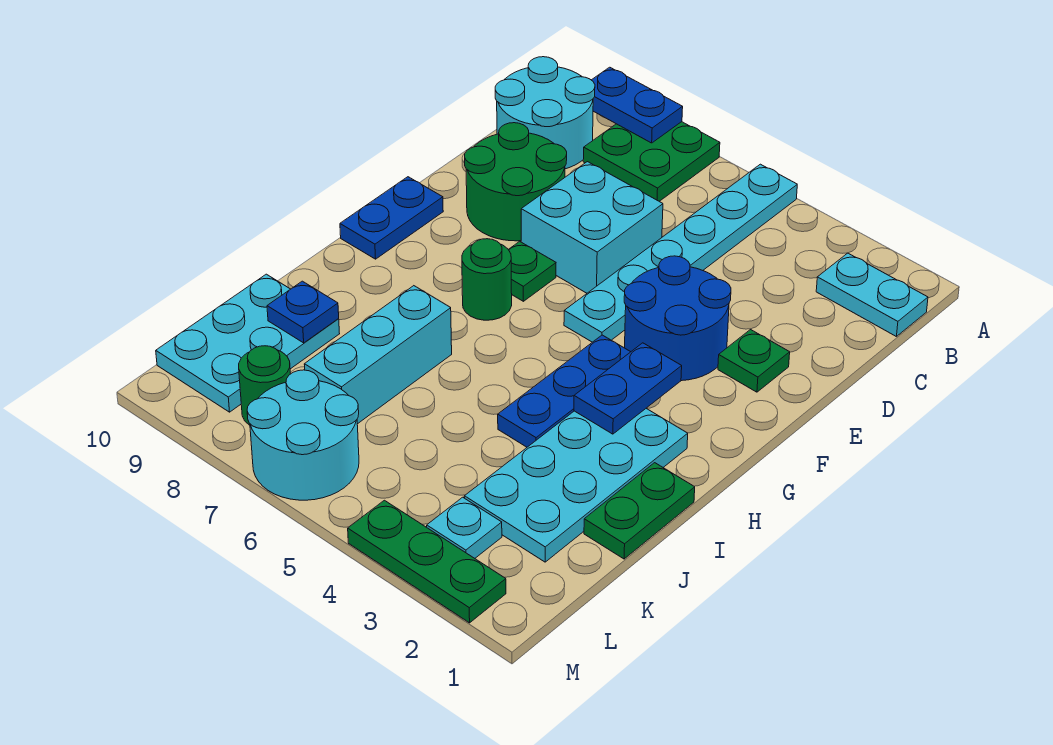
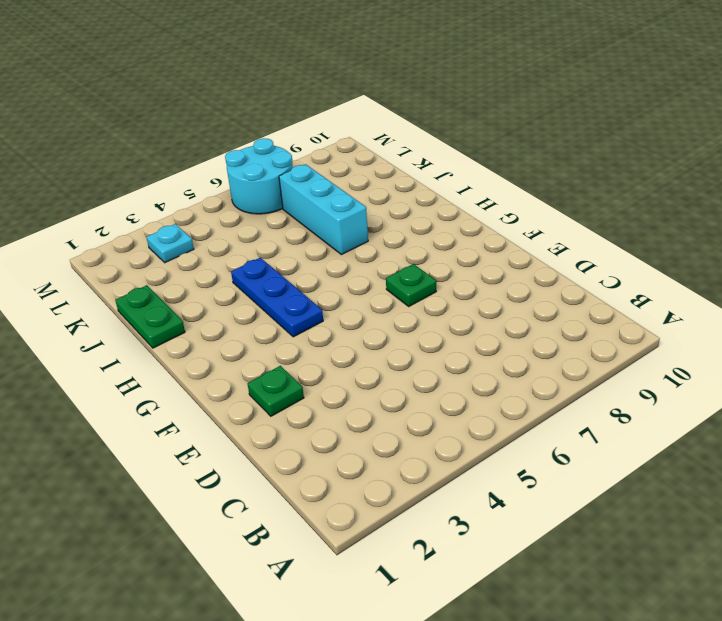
none -> cyan 1x6 plate [564,164,797,342]
none -> green 2x2 plate [583,122,720,201]
none -> cyan 1x2 plate [816,253,928,337]

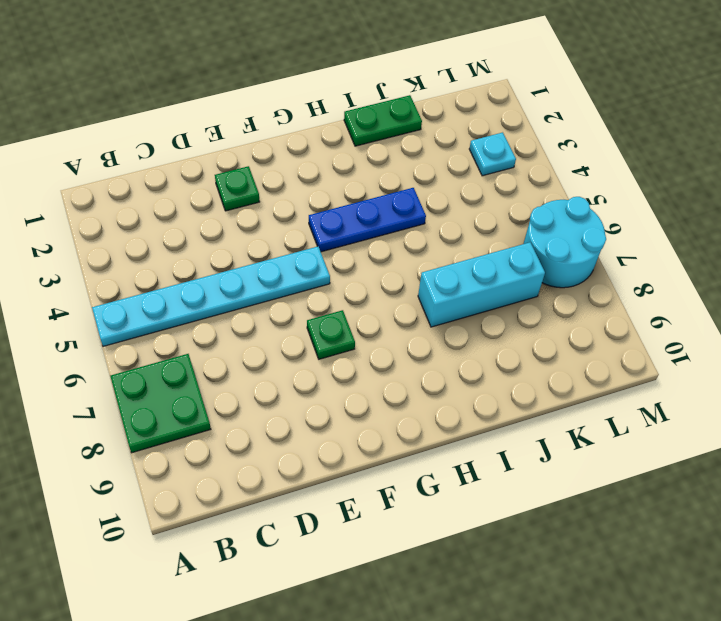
none -> cyan 1x2 plate [816,253,928,337]
none -> cyan 2x2 round brick [495,57,595,169]
none -> cyan 2x2 brick [521,162,663,293]

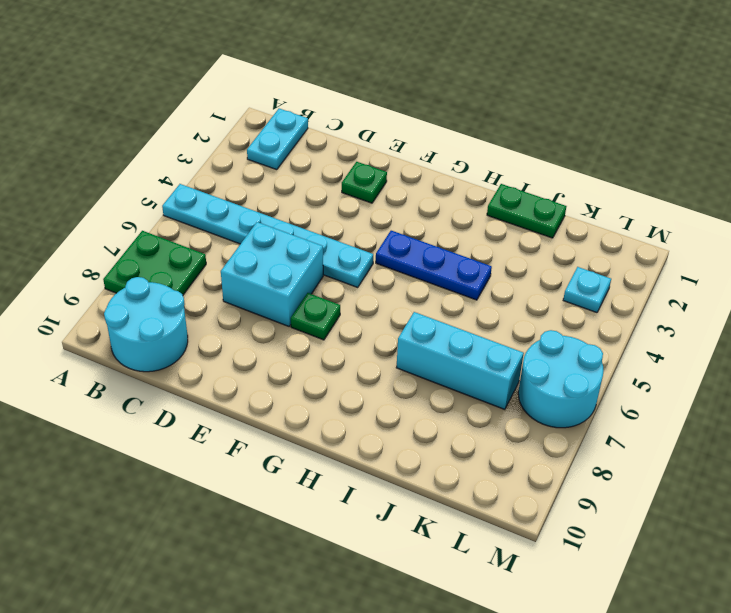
none -> green 2x2 round brick [465,123,567,241]
none -> blue 2x2 round brick [624,256,731,381]
none -> blue 1x2 plate [340,177,443,259]

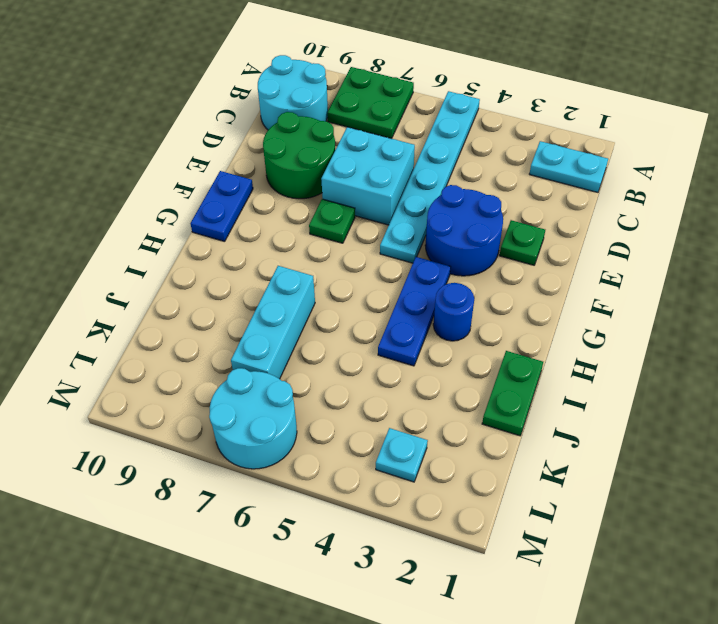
blue 1x1 round brick [433,283,474,341] -> cyan 2x4 plate [464,409,688,562]
none -> green 1x1 round brick [462,239,512,320]
none -> cyan 2x3 plate [156,274,340,412]
none -> green 1x1 round brick [239,346,290,425]

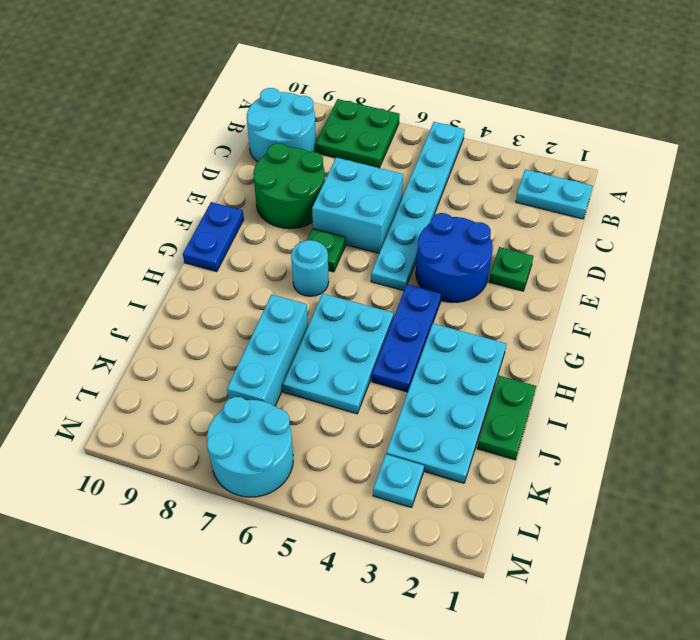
cyan 1x1 round brick [291,240,329,296] -> green 1x1 round brick [462,239,512,320]
cyan 2x3 plate [283,294,394,414] -> cyan 2x3 plate moved to [156,274,340,412]
none -> green 1x1 round brick [239,346,290,425]
none -> green 1x3 plate [348,500,506,623]
none -> blue 1x2 plate [592,67,683,143]

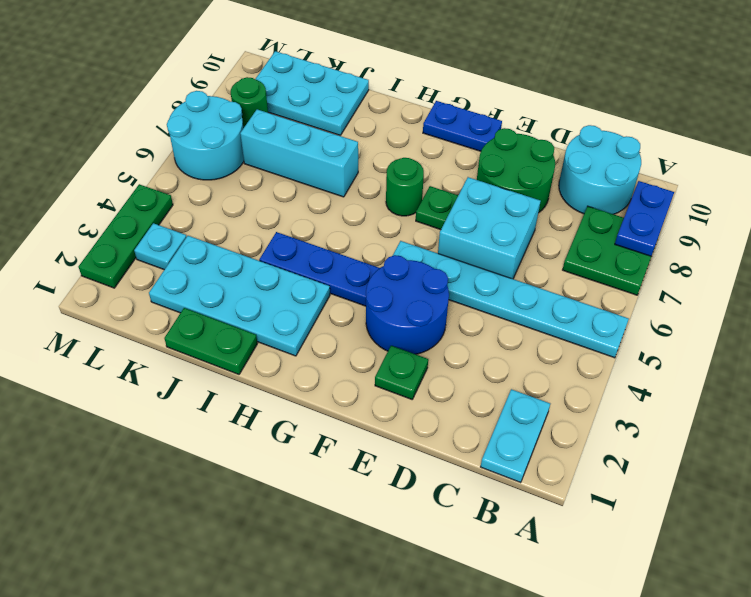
none -> blue 1x2 plate [574,343,682,434]
none -> blue 1x1 plate [267,281,339,343]

